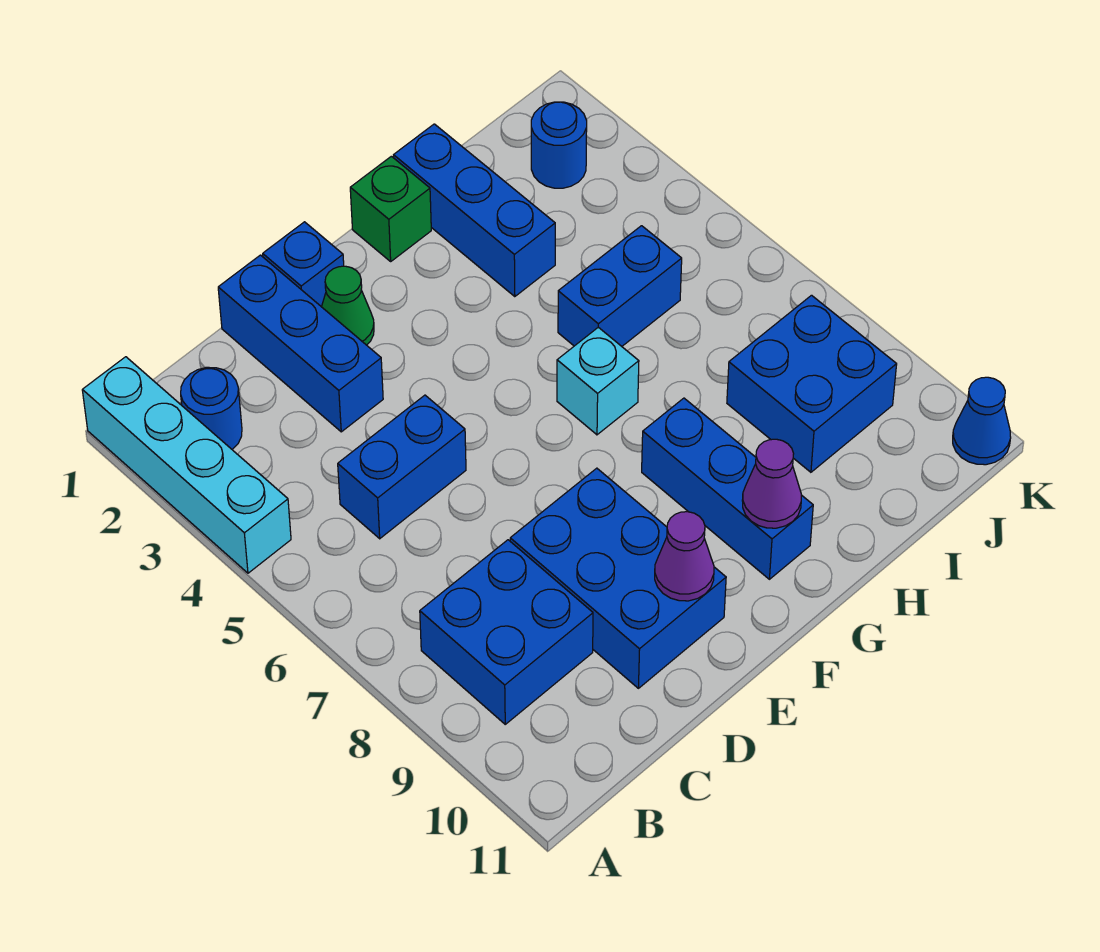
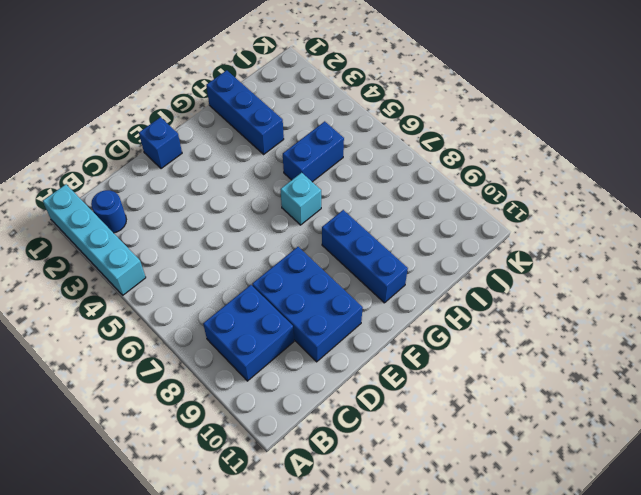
none -> blue 1x2 brick [338,395,466,539]
none -> blue 1x3 brick [218,255,383,432]
none -> green 1x1 cone [322,266,374,345]

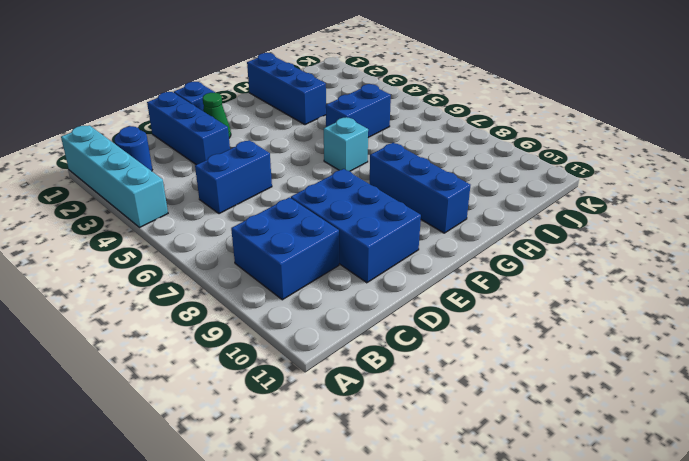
none -> green 1x1 brick [350,156,431,261]
none -> blue 2x2 brick [727,295,897,472]
none -> blue 1x1 round brick [531,102,587,188]

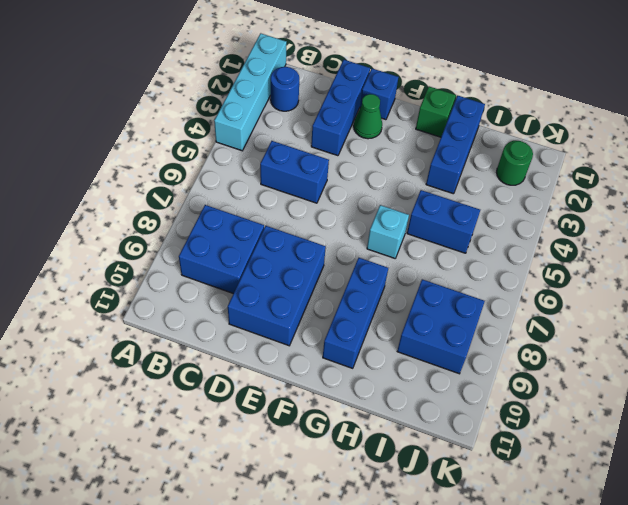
green 1x1 round brick [497,141,533,185] -> blue 1x1 round brick [531,102,587,188]
none -> blue 1x1 cone [953,377,1011,465]
none -> purple 1x1 cone [655,512,714,601]
none -> purple 1x1 cone [742,439,801,528]

